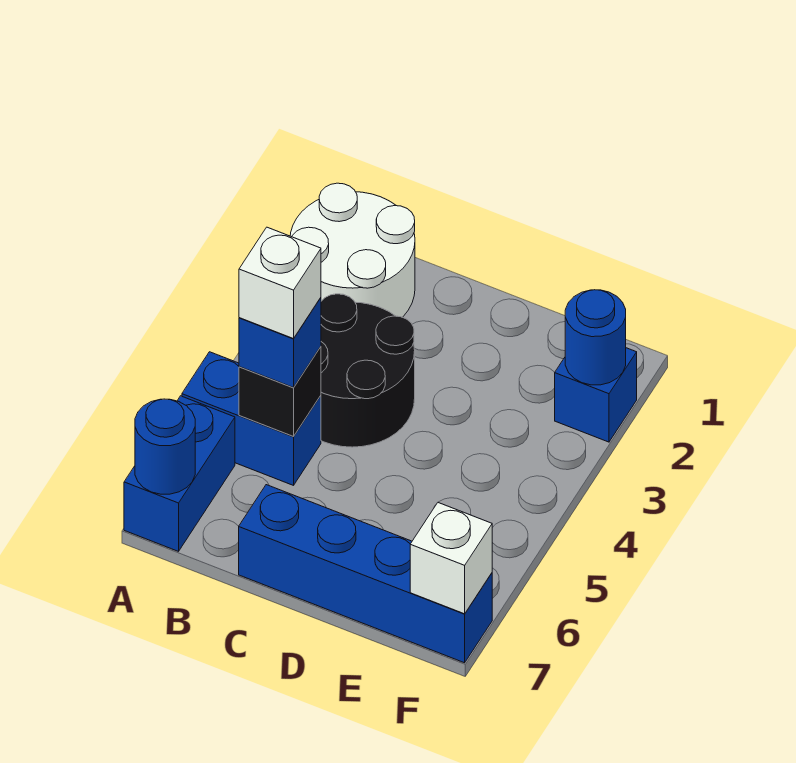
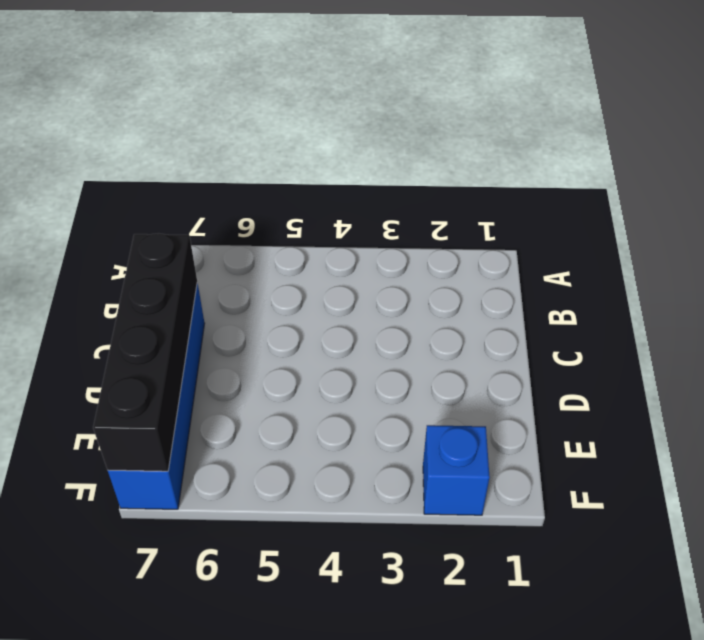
black 1x4 brick [93,234,197,471] -> white 1x1 brick [410,503,492,614]
none -> white 2x2 round brick [290,183,415,317]
none -> blue 1x2 brick [182,352,321,485]
none -> blue 1x2 brick [124,396,235,551]

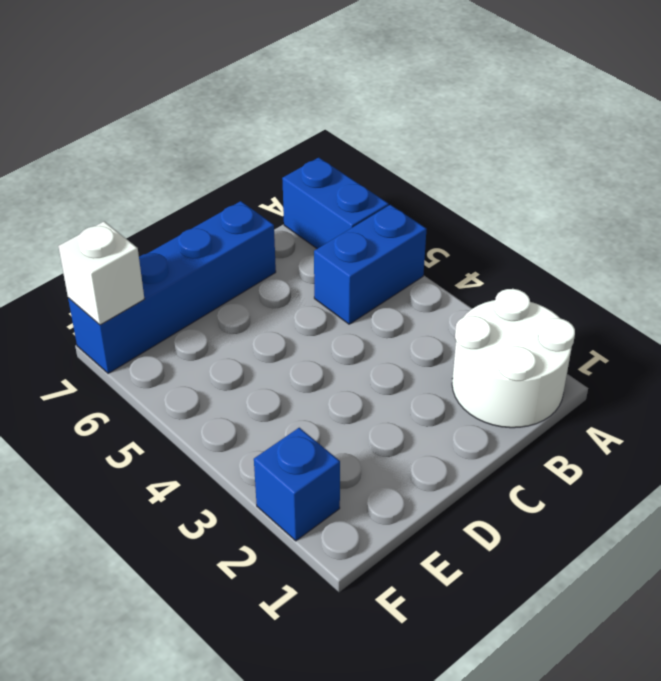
none -> black 2x2 round brick [321,294,415,447]
none -> blue 1x1 round brick [135,399,195,494]
none -> black 1x1 brick [239,347,321,437]

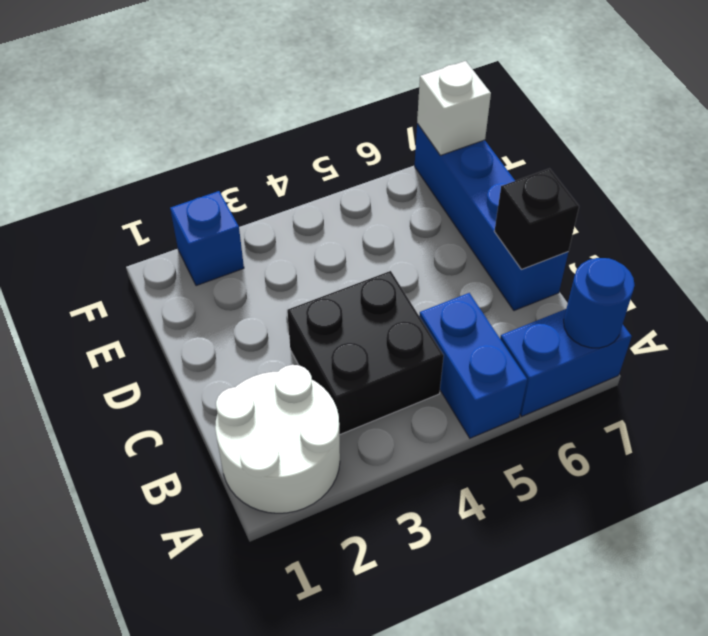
black 2x2 brick [287,271,444,435] -> black 2x2 round brick [321,294,415,447]
black 1x1 brick [494,169,579,269] -> black 1x1 brick moved to [239,347,321,437]
none -> blue 1x1 round brick [565,290,626,385]
none -> blue 1x1 brick [239,298,321,388]
none -> white 1x1 brick [239,227,321,339]

